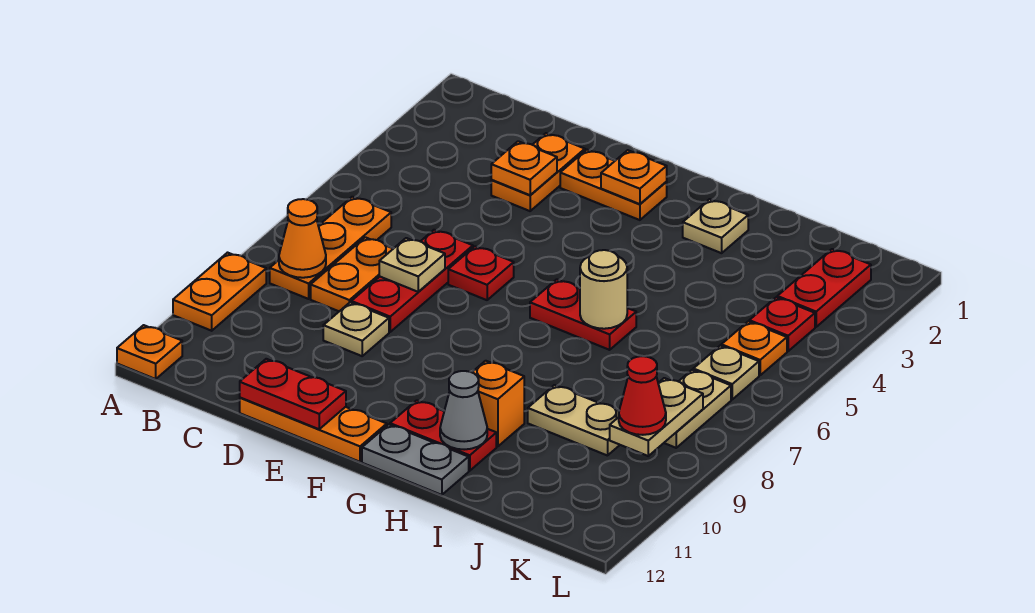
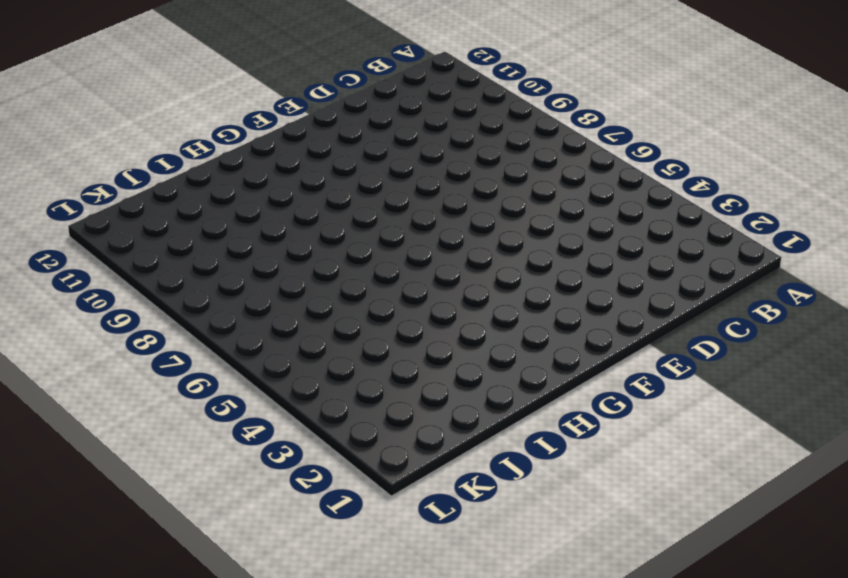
none -> orange 1x2 plate [173,253,266,331]
none -> orange 1x1 plate [117,325,182,379]
none -> orange 1x3 plate [270,197,391,299]
none -> orange 1x2 plate [311,237,393,311]

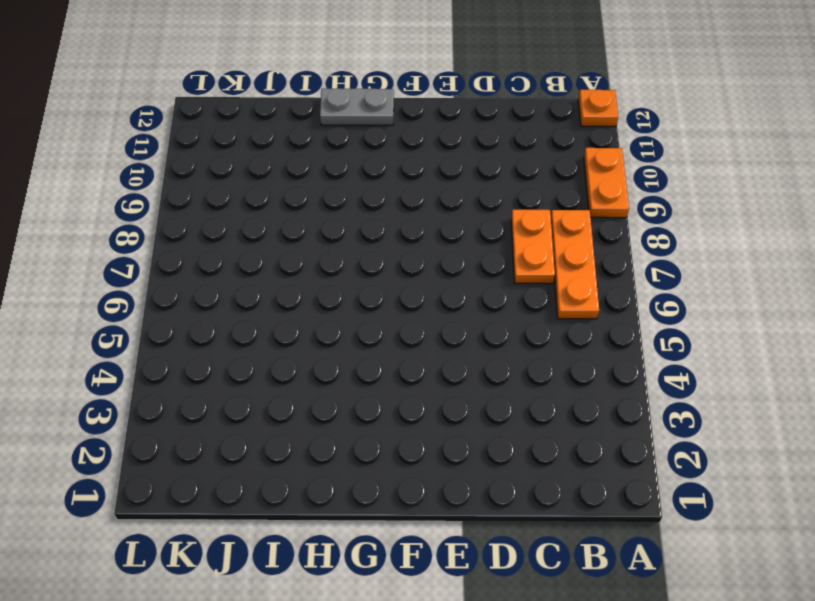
none -> orange 1x2 plate [491,133,585,211]
none -> red 1x3 plate [351,230,473,332]
none -> tan 1x1 plate [323,302,389,356]
none -> orange 1x3 plate [240,398,387,462]

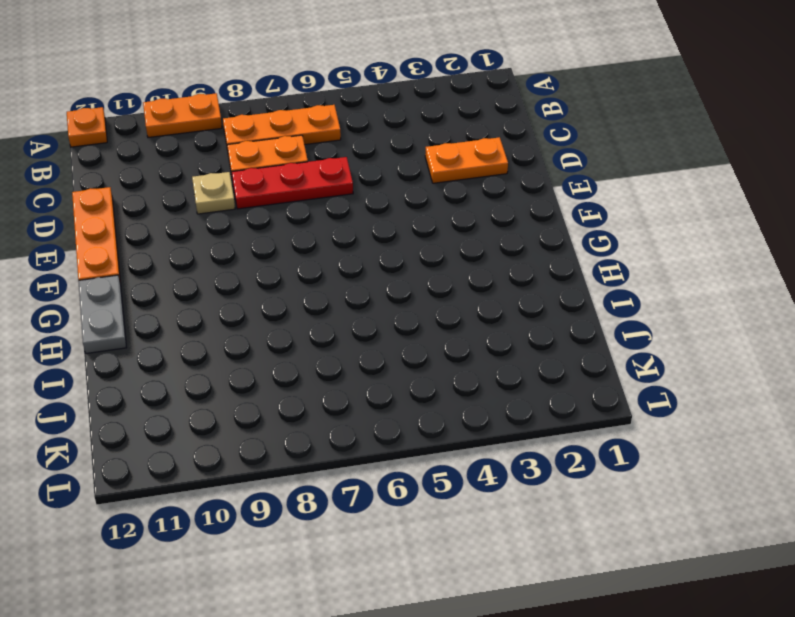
none -> orange 1x2 plate [560,150,667,220]
none -> red 1x1 plate [448,246,514,300]
none -> red 1x2 plate [530,279,636,350]
none -> red 1x2 plate [390,400,496,471]

